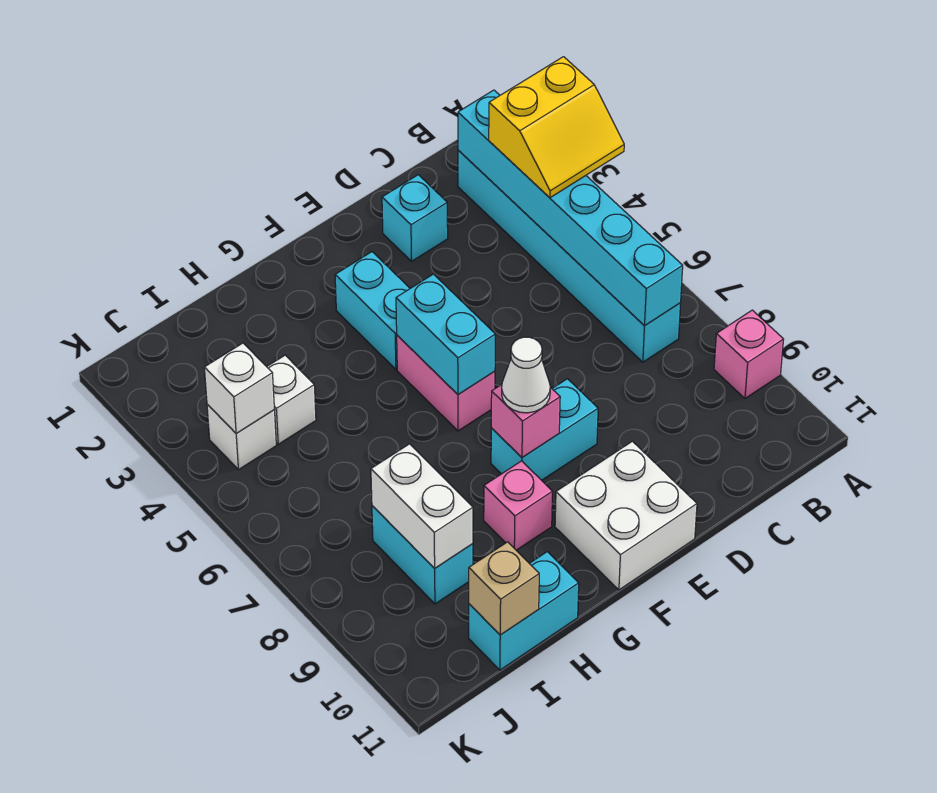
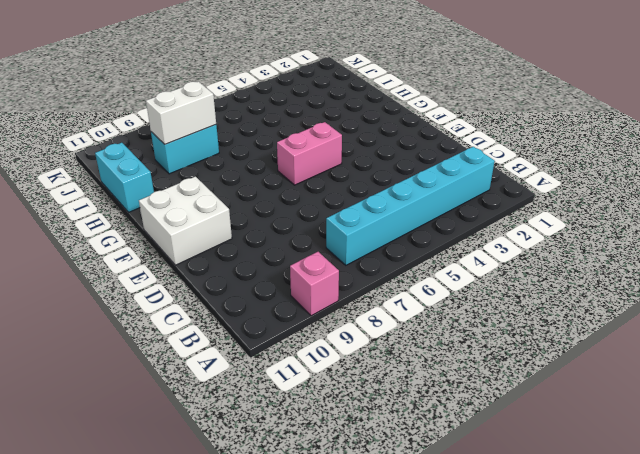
none -> cyan 1x1 brick [382,175,448,261]
none -> cyan 1x2 brick [491,379,598,480]
none -> cyan 1x2 brick [335,252,410,369]

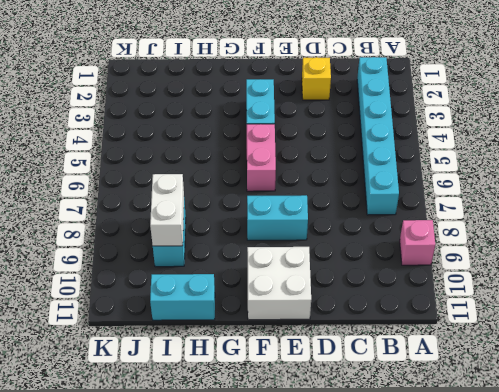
yellow 1x1 brick [302,57,331,100] -> cyan 1x1 brick [382,175,448,261]
none -> pink 1x1 brick [484,461,553,550]
none -> white 1x1 brick [267,355,316,444]
none -> white 1x1 brick [207,404,276,469]

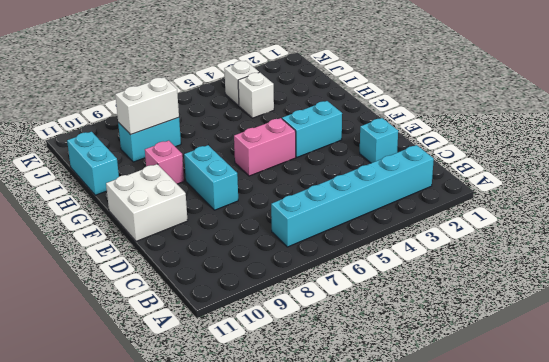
none -> pink 1x1 brick [714,310,784,398]
none -> cyan 1x6 brick [458,90,683,325]
none -> cyan 1x2 brick [396,274,495,395]

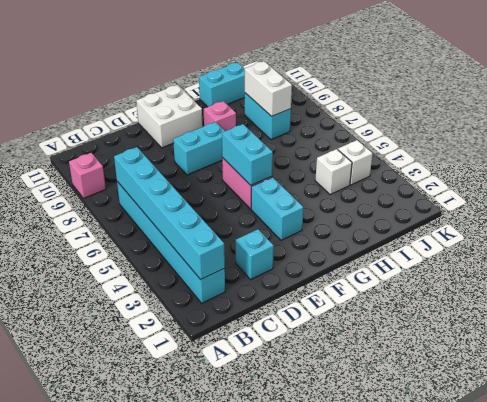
none -> pink 1x1 brick [491,385,560,457]
none -> tan 1x1 brick [469,542,539,635]
none -> white 1x1 brick [204,343,274,433]

